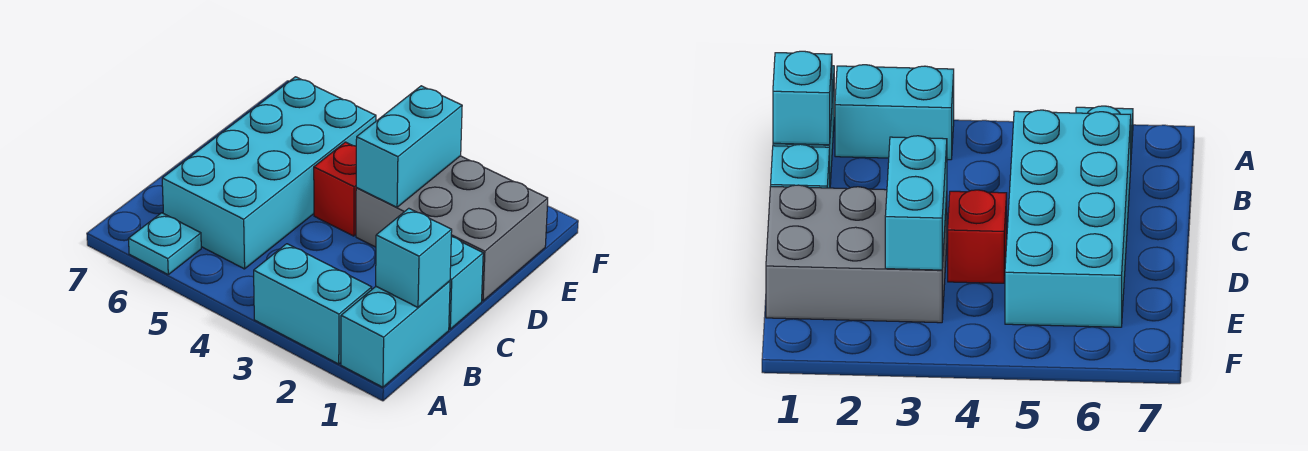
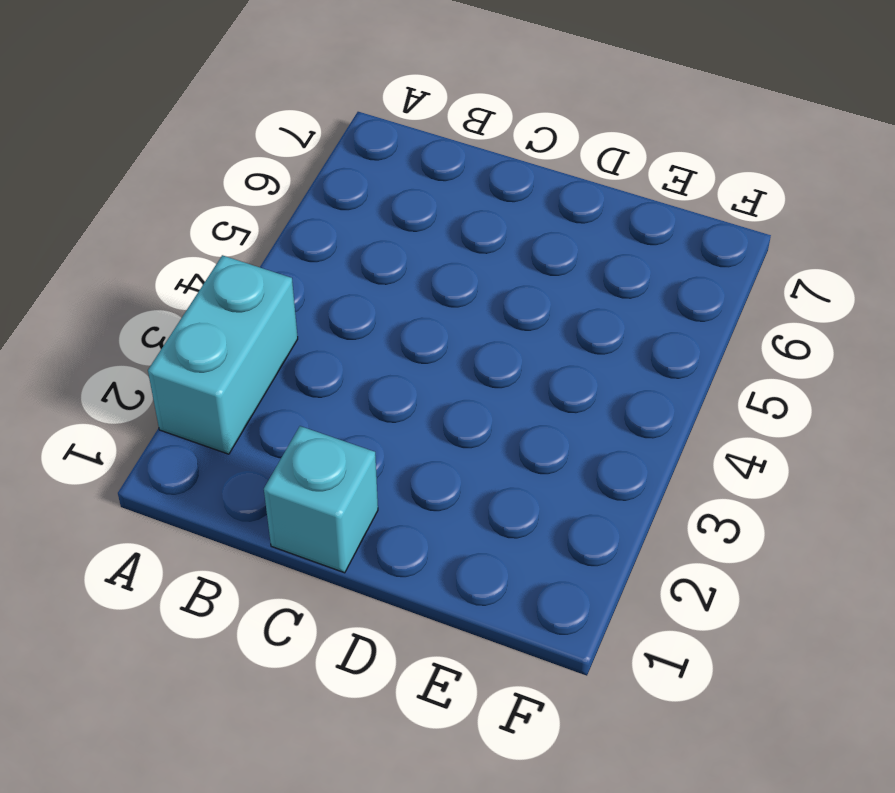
none -> cyan 1x2 brick [341,281,450,387]
none -> cyan 1x1 plate [128,213,201,274]

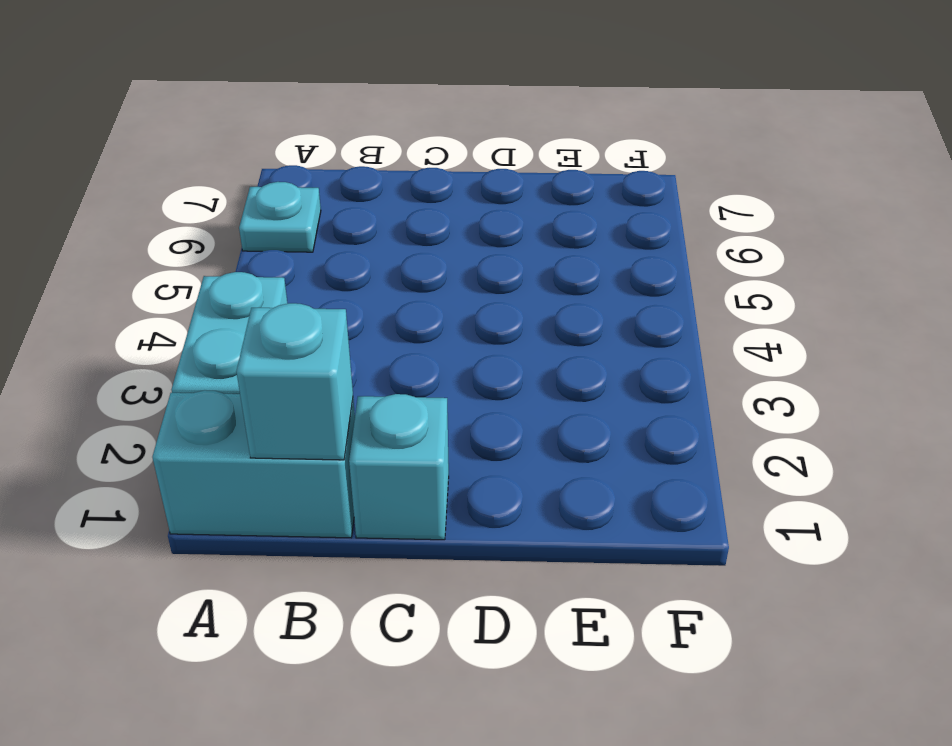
none -> cyan 2x4 brick [162,77,376,269]
none -> grey 2x3 brick [356,156,548,301]

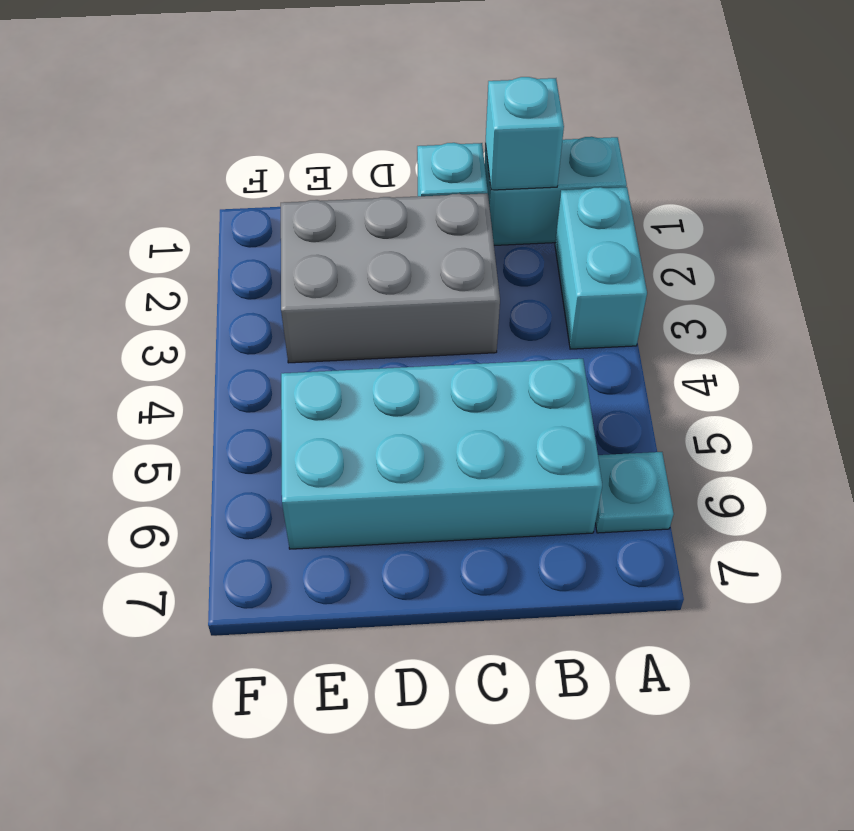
grey 2x3 brick [281,193,500,363] -> grey 2x3 brick turned to [356,156,548,301]
none -> red 1x1 brick [314,142,357,236]
none -> cyan 1x2 brick [356,86,462,207]

